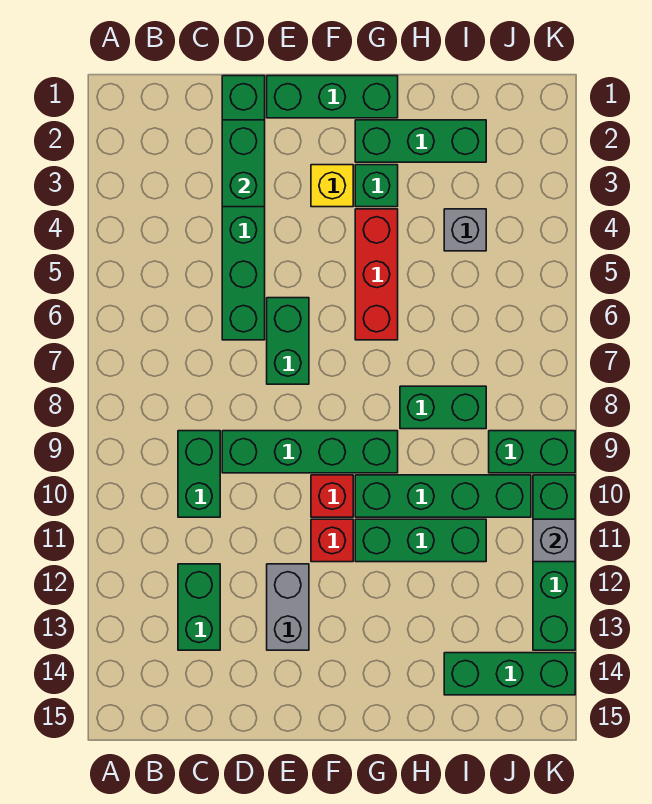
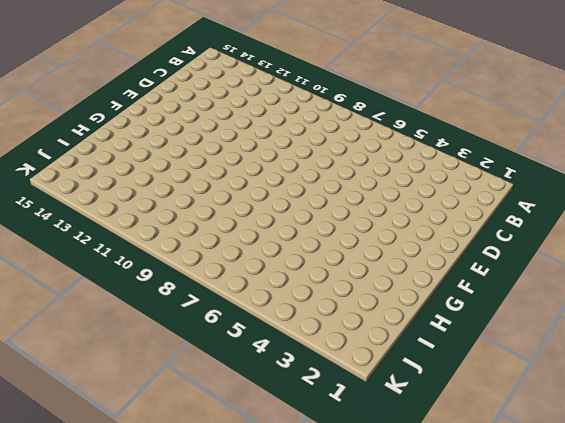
none -> green 1x2 brick [178,431,220,517]
none -> green 1x2 brick [178,564,220,650]
none -> green 1x6 brick [222,76,265,340]

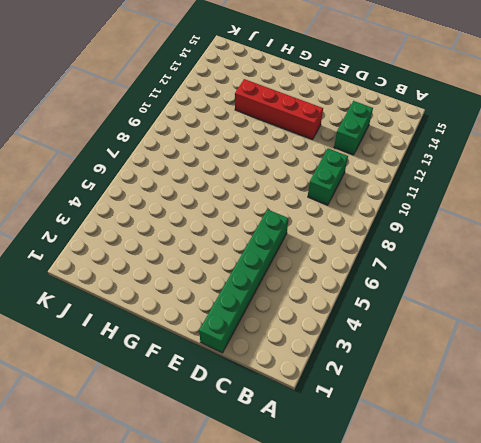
red 1x4 brick [235,79,323,139] -> grey 1x2 brick [267,564,309,650]
none -> green 1x4 brick [222,431,398,473]
none -> green 1x3 brick [267,76,398,118]
none -> green 1x2 brick [267,298,309,384]

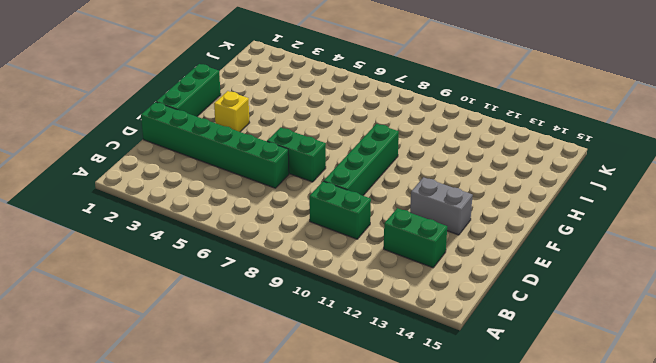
none -> red 1x1 brick [311,475,353,517]
none -> red 1x1 brick [311,519,353,562]
none -> green 1x3 brick [355,120,486,162]

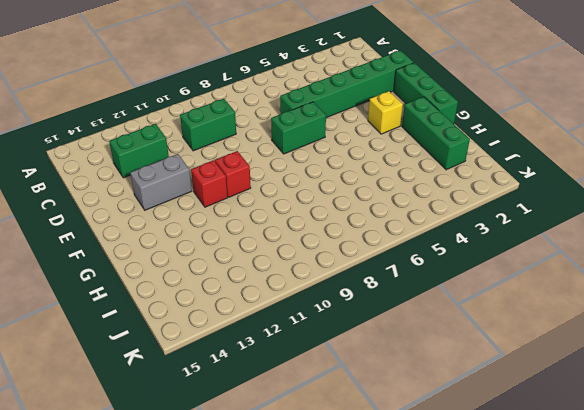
none -> green 1x4 brick [222,431,398,473]
none -> green 1x1 brick [355,165,398,207]
none -> red 1x3 brick [355,209,398,340]

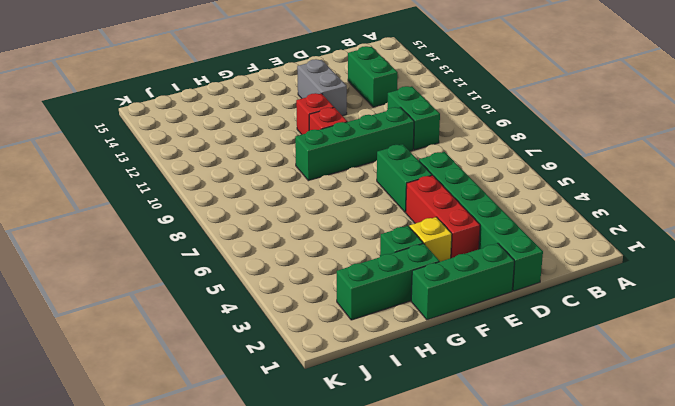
red 1x3 brick [406,175,480,258] -> red 1x3 brick moved to [355,209,398,340]
none -> green 1x4 brick [355,475,531,517]
none -> green 1x3 brick [355,519,486,562]
none -> green 1x2 brick [400,386,486,429]

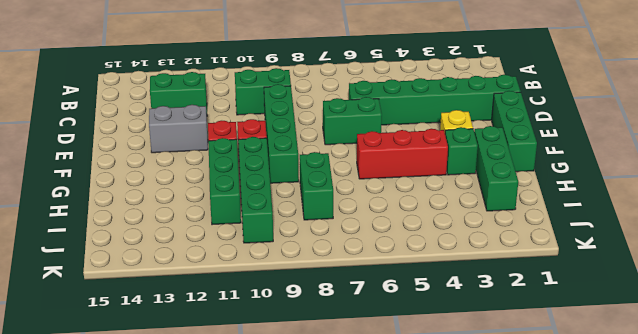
none -> grey 1x1 brick [444,209,486,251]
none -> green 1x3 brick [444,653,575,695]
none -> green 1x2 brick [489,431,575,473]

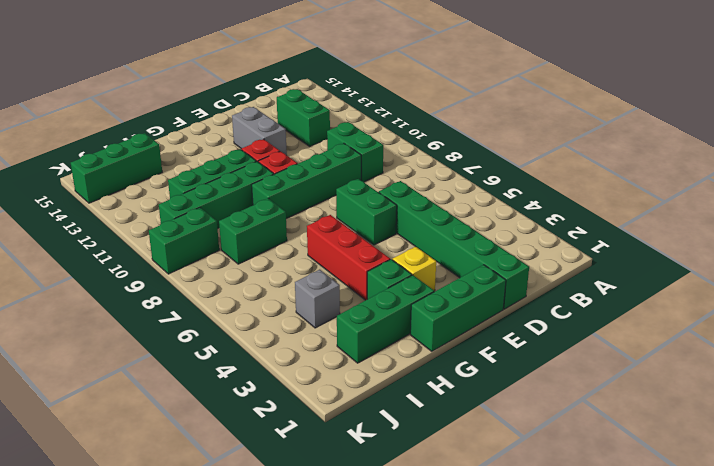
none -> green 1x4 brick [533,475,575,650]
none -> green 1x2 brick [222,120,265,207]
none -> grey 1x1 brick [533,519,575,562]

